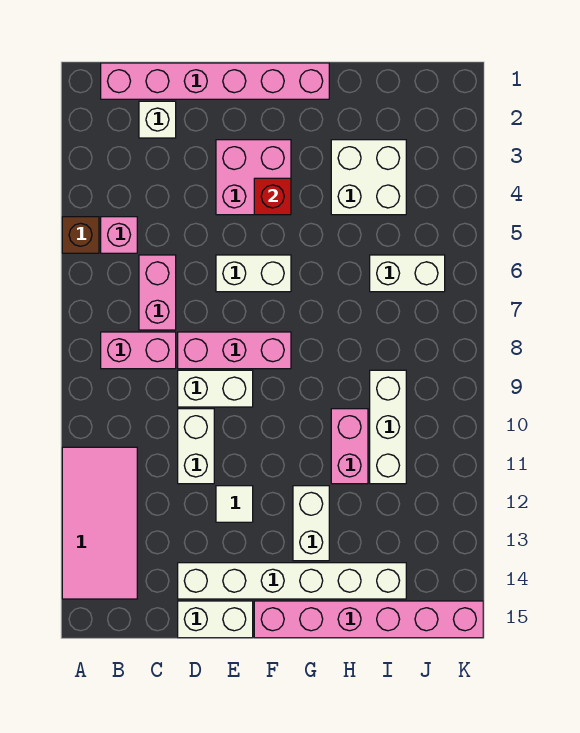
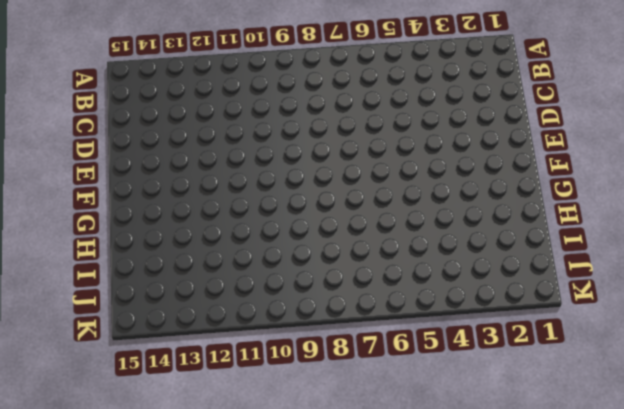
none -> brown 1x1 brick [62,217,99,253]
none -> pink 2x4 tile [62,447,137,599]
none -> pink 1x6 brick [101,63,329,99]

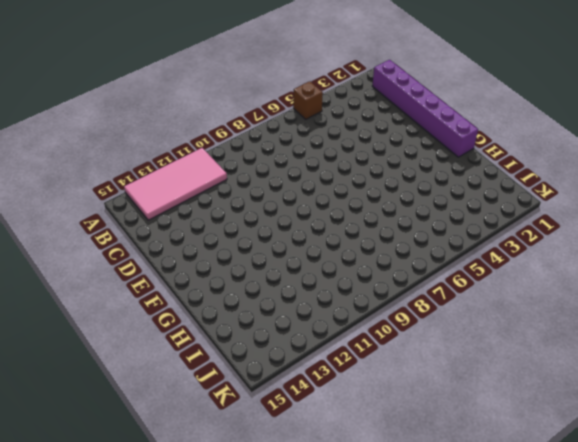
purple 1x6 brick [372,60,478,157] -> pink 1x6 brick [101,63,329,99]
none -> pink 1x1 brick [101,217,137,253]
none -> pink 1x2 brick [101,332,176,369]
none -> white 1x1 brick [139,101,176,138]

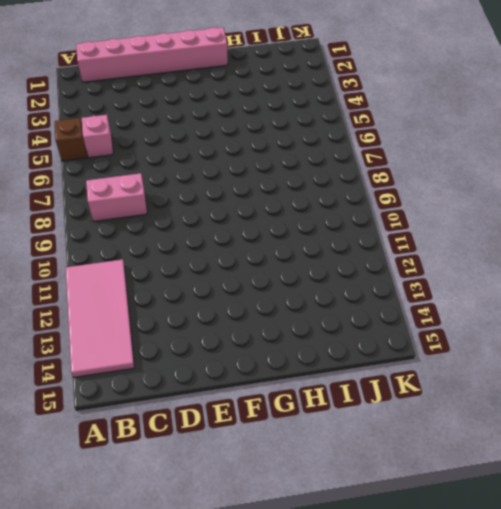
none -> white 1x1 brick [139,101,176,138]
none -> pink 1x2 brick [139,255,176,330]
none -> pink 1x3 brick [178,332,291,369]

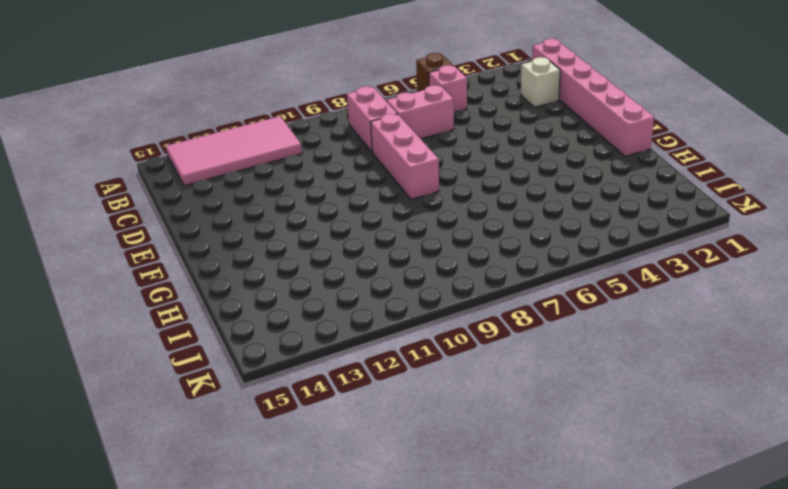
none -> white 1x2 brick [178,370,253,407]
none -> white 1x2 brick [178,409,214,484]
none -> white 1x6 brick [178,563,406,599]

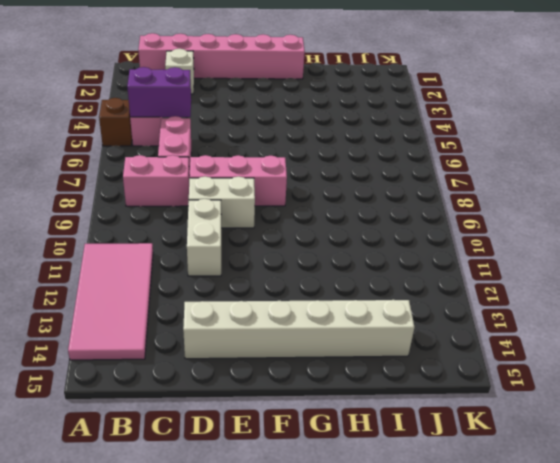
purple 1x2 brick [127,67,191,117] -> none
none -> white 1x2 brick [178,601,253,638]
none -> pink 2x2 brick [216,140,291,215]
none -> white 1x2 brick [216,255,291,292]

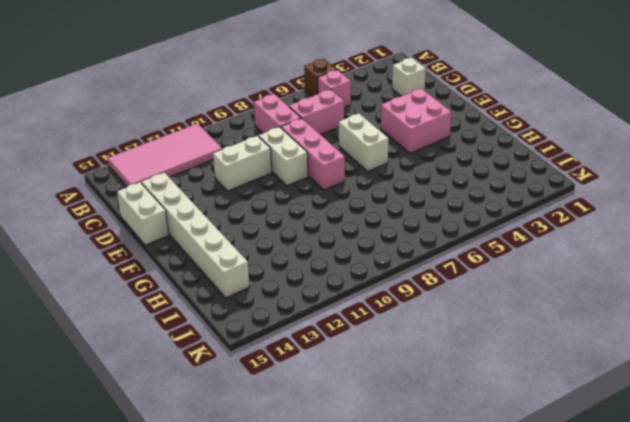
none -> pink 1x6 brick [101,63,329,99]
none -> white 1x1 tile [216,486,253,522]
none -> pink 1x6 brick [254,601,483,638]

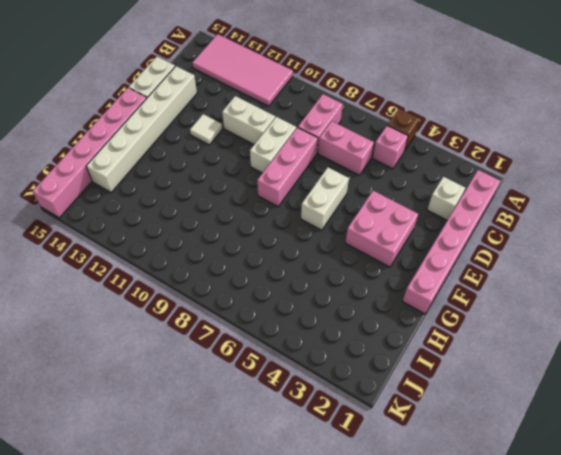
none -> white 1x2 brick [293,486,329,561]
none -> white 2x2 brick [331,140,406,215]
none -> pink 1x2 brick [331,409,368,484]

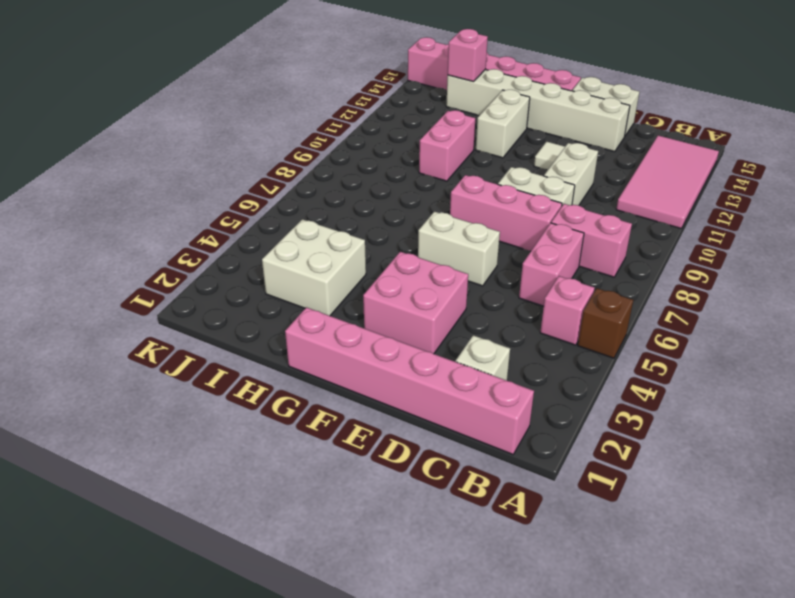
pink 1x1 brick [448,29,488,81] -> none
none -> white 1x2 brick [370,255,445,292]
none -> white 1x3 brick [370,370,406,484]
none -> red 1x1 brick [254,178,291,215]

